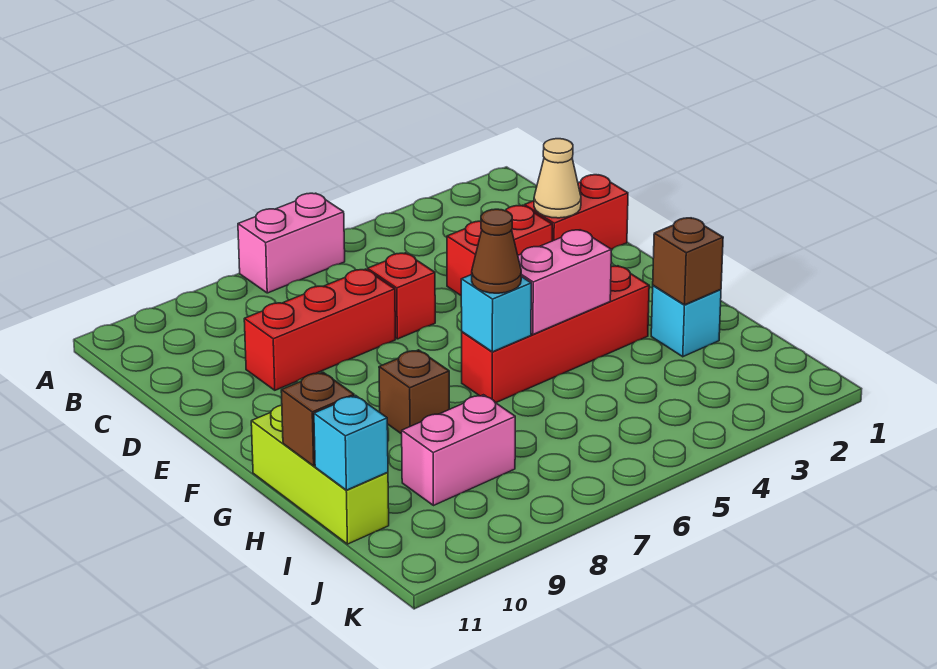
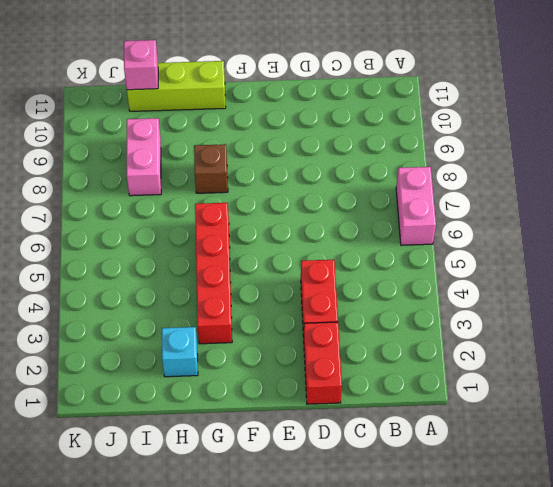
pink 1x1 brick [124,40,158,90] -> cyan 1x1 brick [314,395,388,490]
none -> red 1x1 brick [368,253,435,339]
none -> red 1x3 brick [244,269,395,390]
none -> tan 1x1 cone [534,139,581,218]

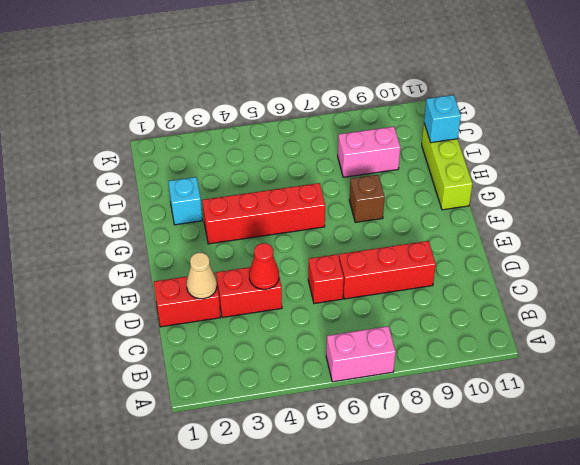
red 1x1 cone [249,243,279,289] -> none
none -> pink 1x2 brick [518,230,611,334]
none -> cyan 1x1 brick [461,275,531,352]
none -> brown 1x1 brick [653,218,723,305]

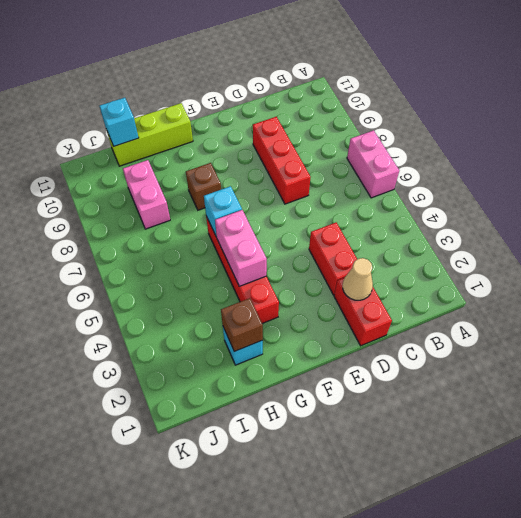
none -> red 1x1 brick [368,253,435,339]
none -> brown 1x1 brick [281,372,354,466]
none -> brown 1x1 cone [472,209,521,293]

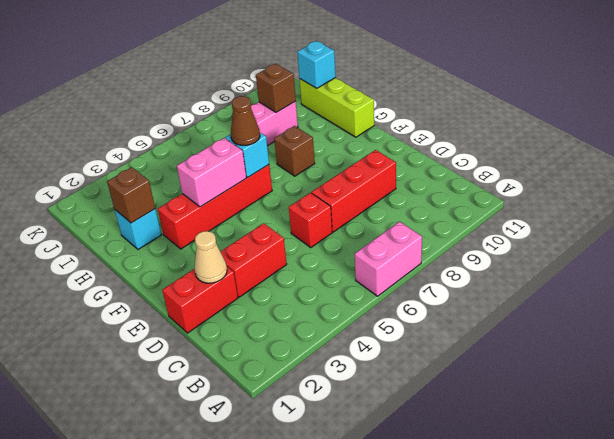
brown 1x1 brick [256,64,296,112] -> brown 1x1 brick moved to [281,372,354,466]

